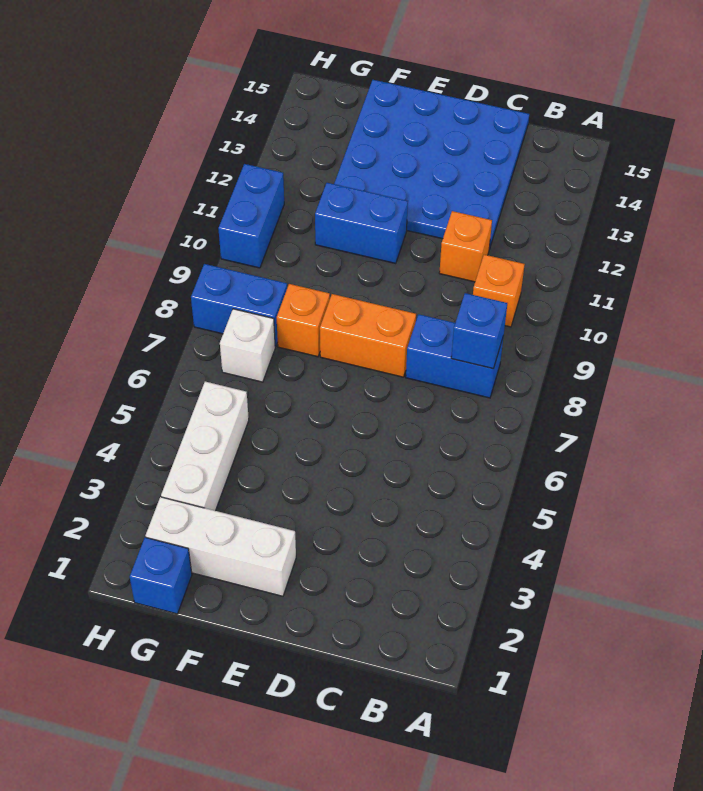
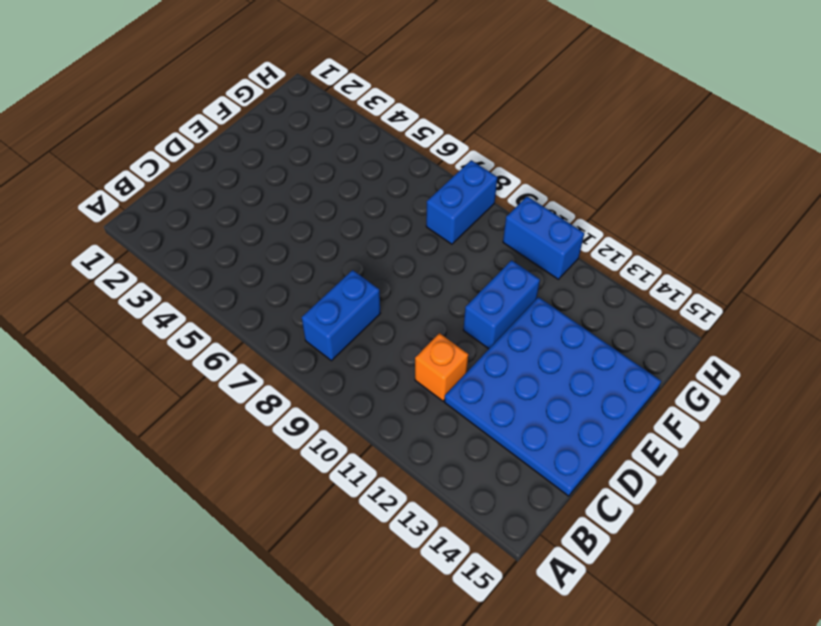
none -> orange 1x1 brick [473,255,525,327]
none -> orange 1x2 brick [320,294,416,377]
none -> white 1x3 brick [146,497,296,596]

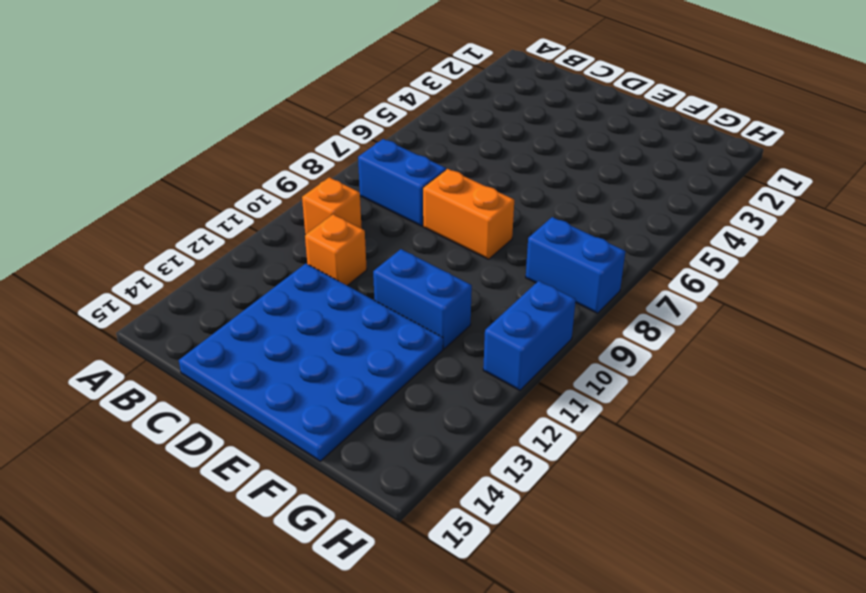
none -> white 1x3 brick [146,497,296,596]
none -> orange 1x1 brick [277,284,330,357]
none -> blue 1x1 brick [130,537,192,614]

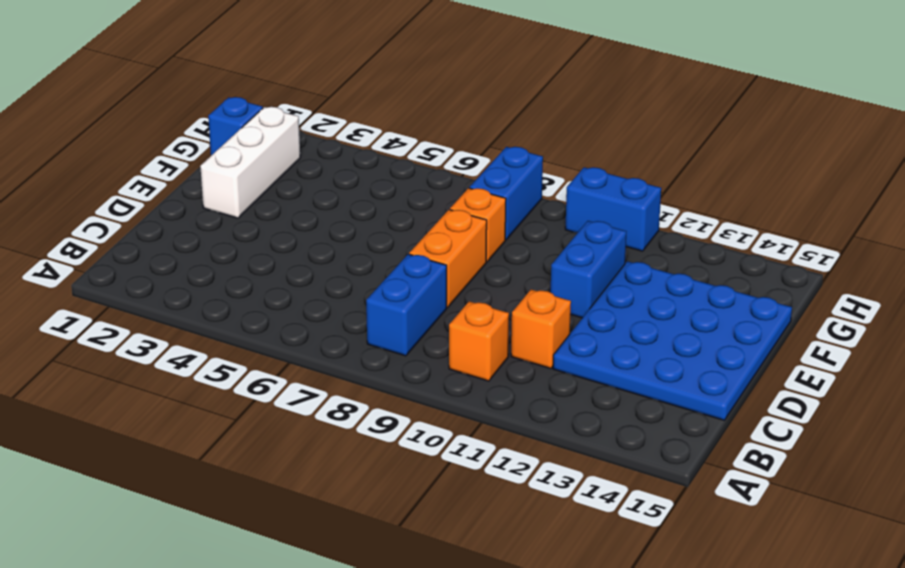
none -> white 1x3 brick [161,381,249,511]
none -> white 1x1 brick [220,309,275,382]
none -> blue 1x1 brick [451,293,507,369]

